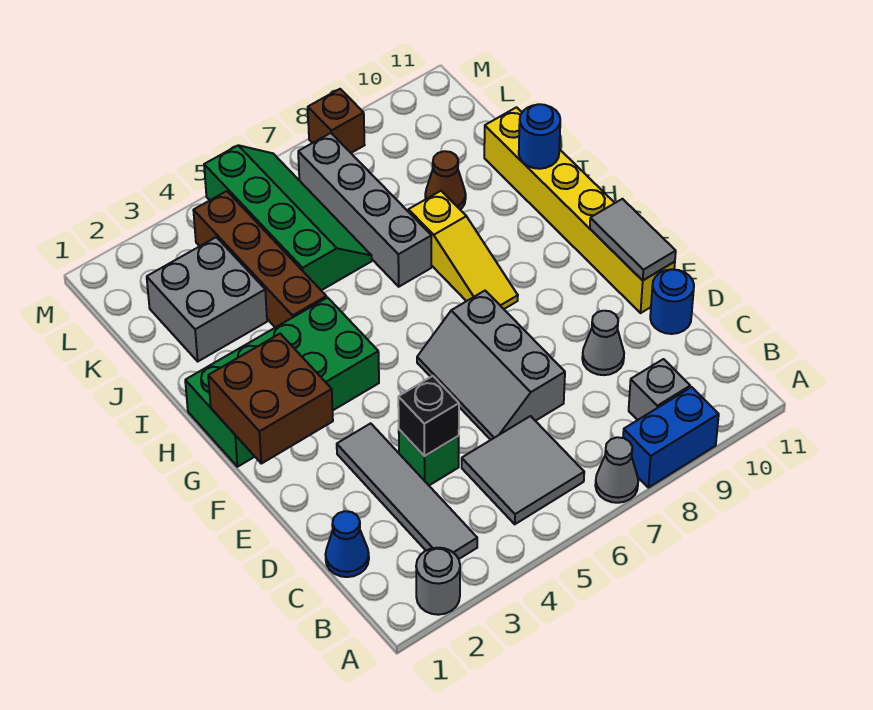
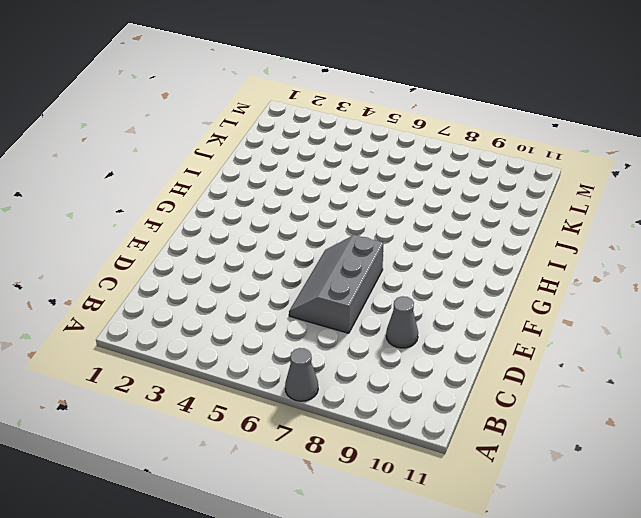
none -> grey 1x1 round brick [416,548,460,615]
none -> blue 1x2 brick [623,387,719,488]
none -> grey 1x4 tile [337,423,477,559]

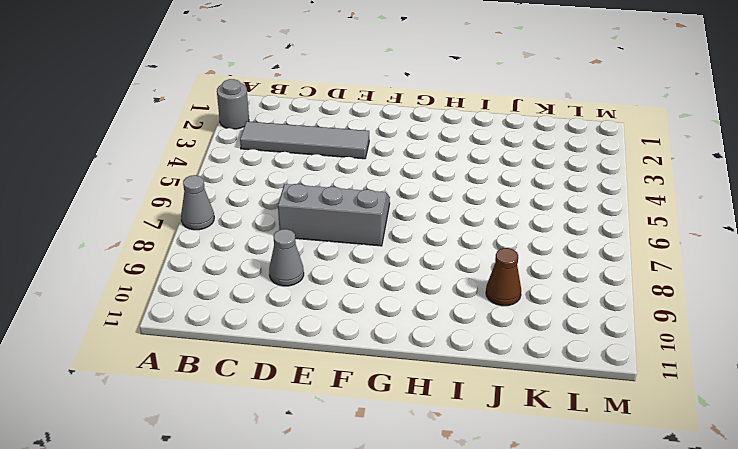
none -> blue 1x2 brick [623,387,719,488]
none -> grey 2x2 tile [462,416,584,524]
none -> grey 1x1 brick [629,359,690,420]

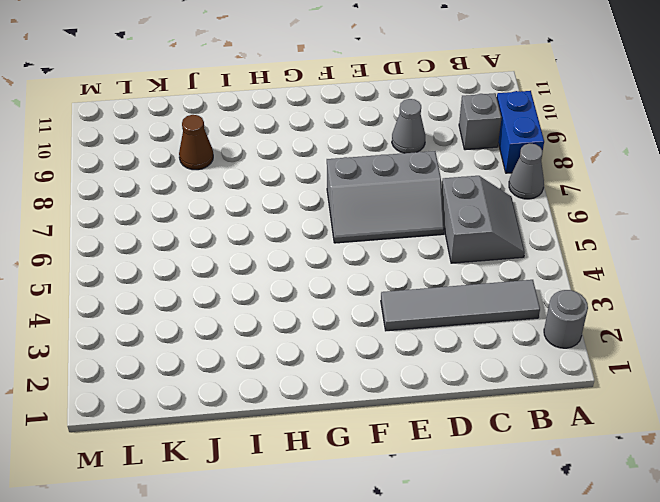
grey 2x2 slope [442,176,525,263] -> grey 2x2 tile [462,416,584,524]
none -> blue 1x1 cone [325,511,369,577]
none -> green 1x1 brick [399,430,459,485]
none -> blue 1x1 round brick [650,269,694,334]

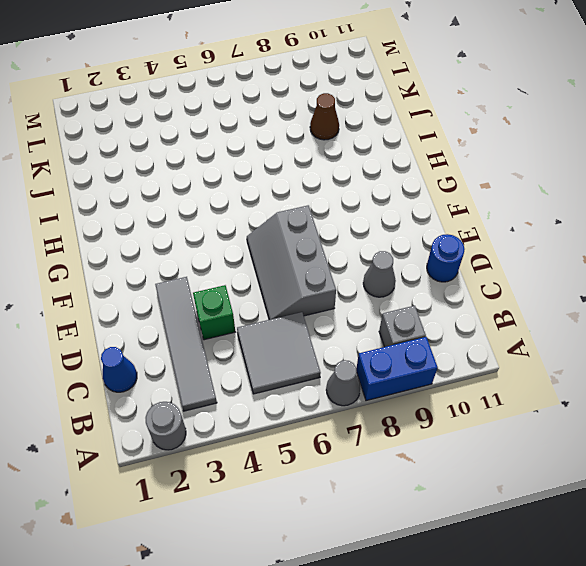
none -> yellow 1x6 brick [484,107,675,313]
none -> green 2x4 brick [185,298,379,467]
none -> yellow 1x3 slope [408,191,518,309]

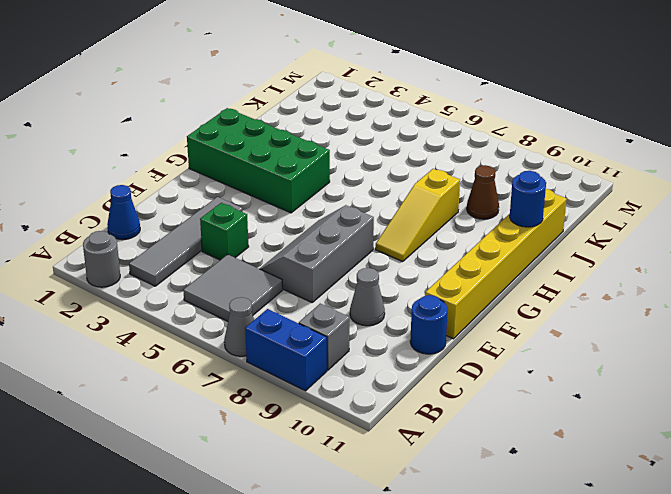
none -> brown 1x4 brick [193,191,326,328]
none -> grey 1x4 brick [298,133,431,287]
none -> grey 2x2 brick [147,237,267,361]

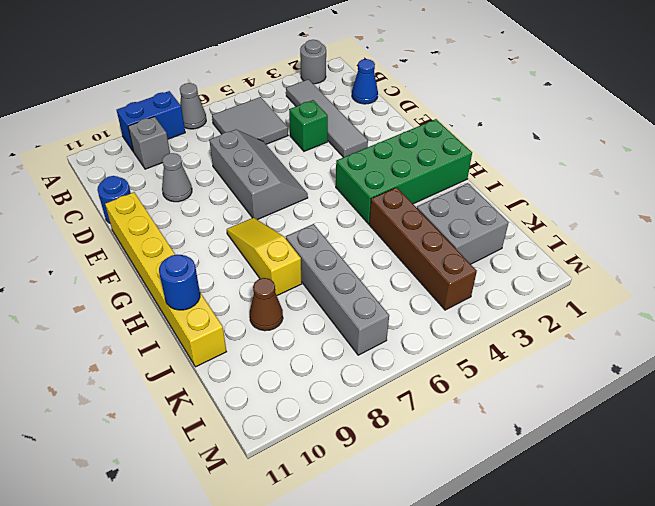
none -> green 2x4 slope [204,145,372,290]
none -> brown 1x1 brick [308,89,364,153]
none -> black 1x1 brick [398,376,459,456]

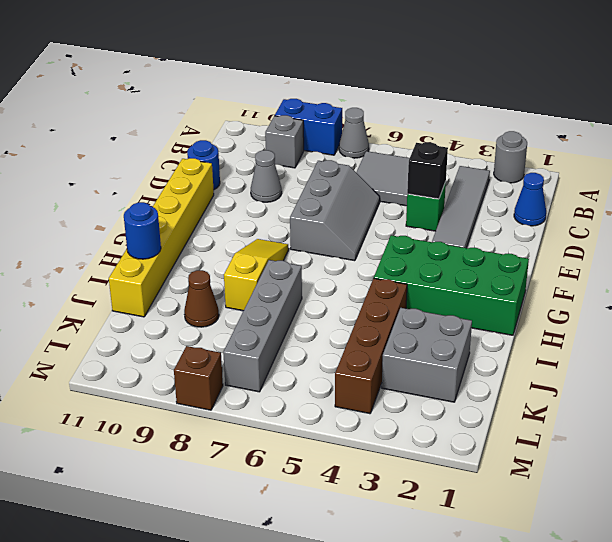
none -> green 2x4 slope [204,145,372,290]
none -> grey 1x2 tile [590,199,676,280]
none -> brown 2x2 brick [208,334,333,464]

